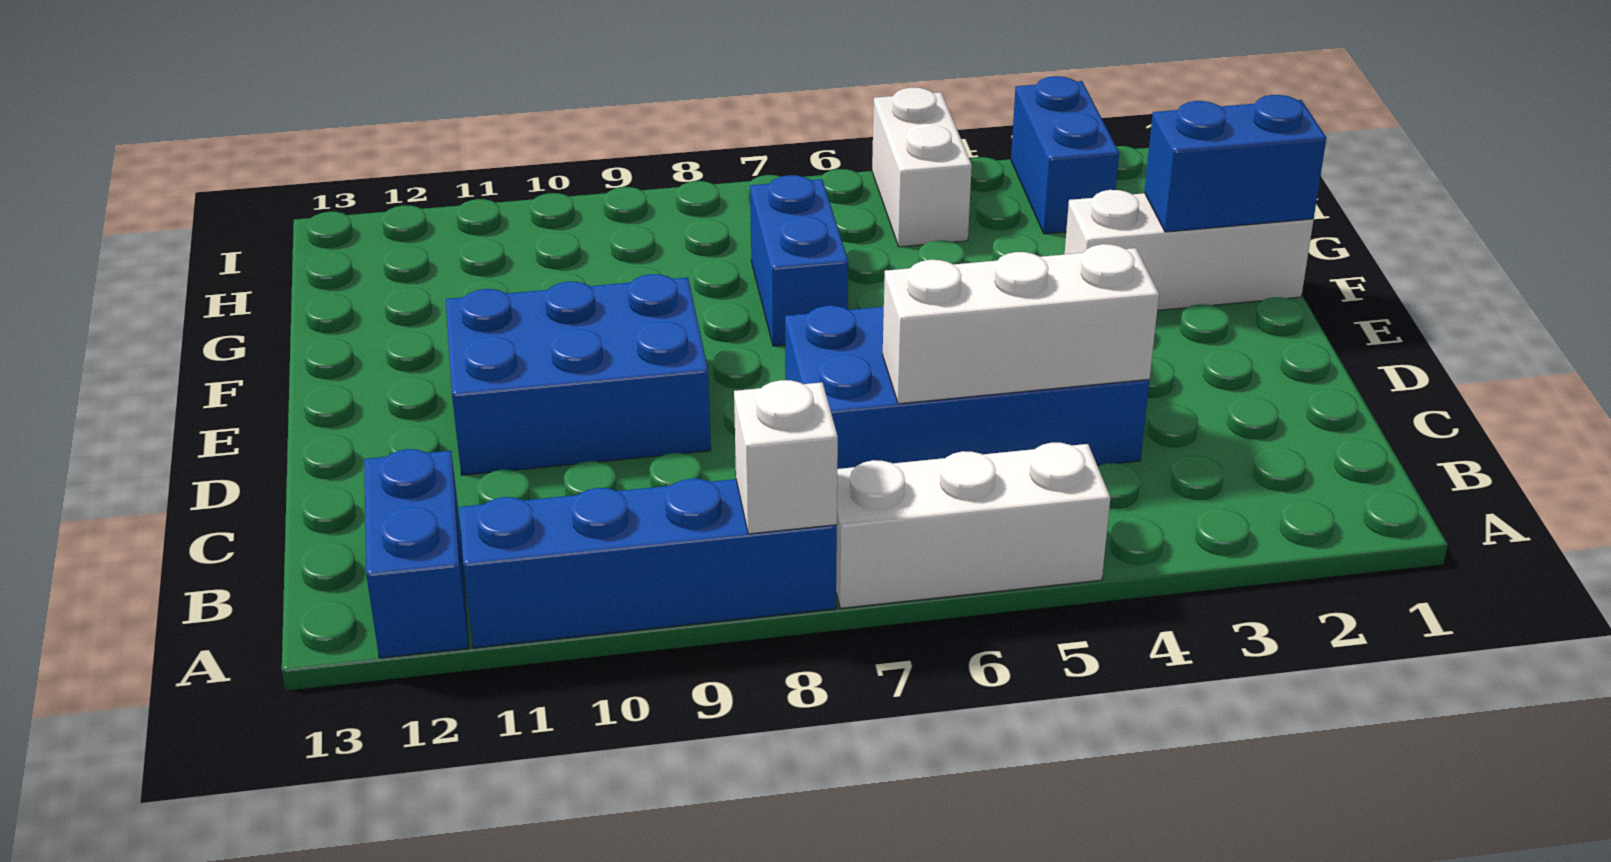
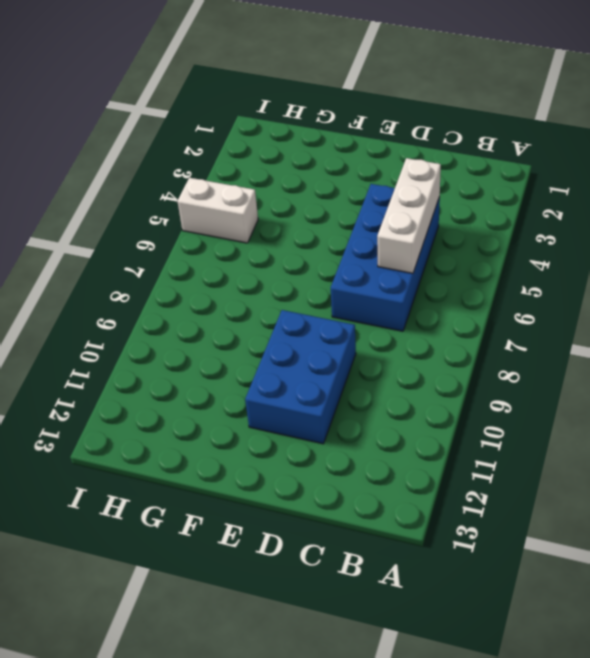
none -> white 1x3 brick [836,443,1110,608]
none -> blue 1x4 brick [459,479,837,648]
none -> blue 1x2 brick [364,449,469,658]

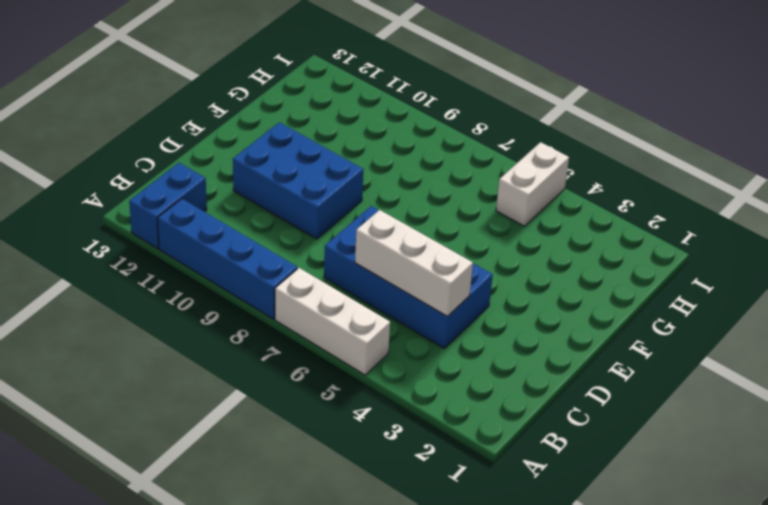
none -> white 1x3 brick [1065,190,1313,310]
none -> blue 1x2 brick [750,175,848,346]
none -> blue 1x2 brick [1011,76,1119,234]

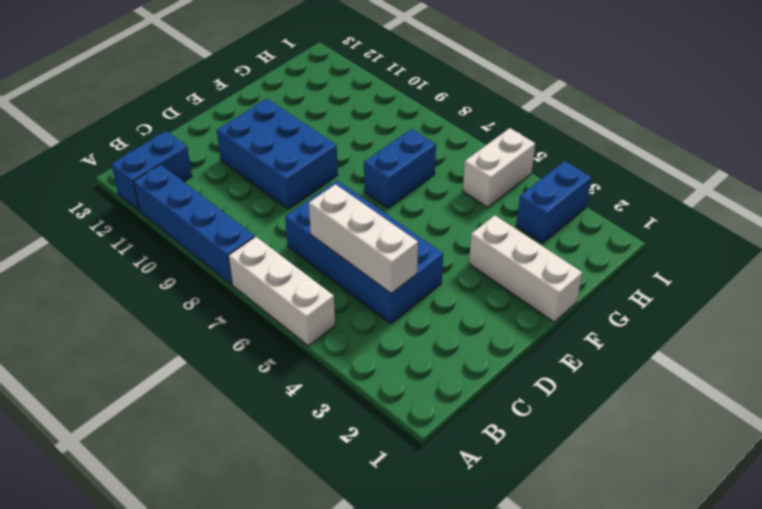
none -> white 1x1 brick [734,380,838,534]
none -> blue 1x2 brick [1144,95,1326,232]

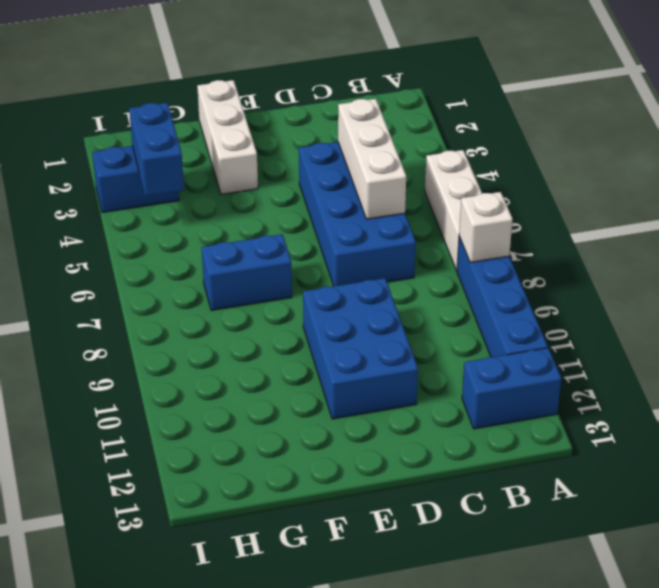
blue 1x2 brick [129,103,184,196] -> blue 1x2 brick moved to [1144,95,1326,232]
none -> white 1x2 brick [872,88,972,247]

